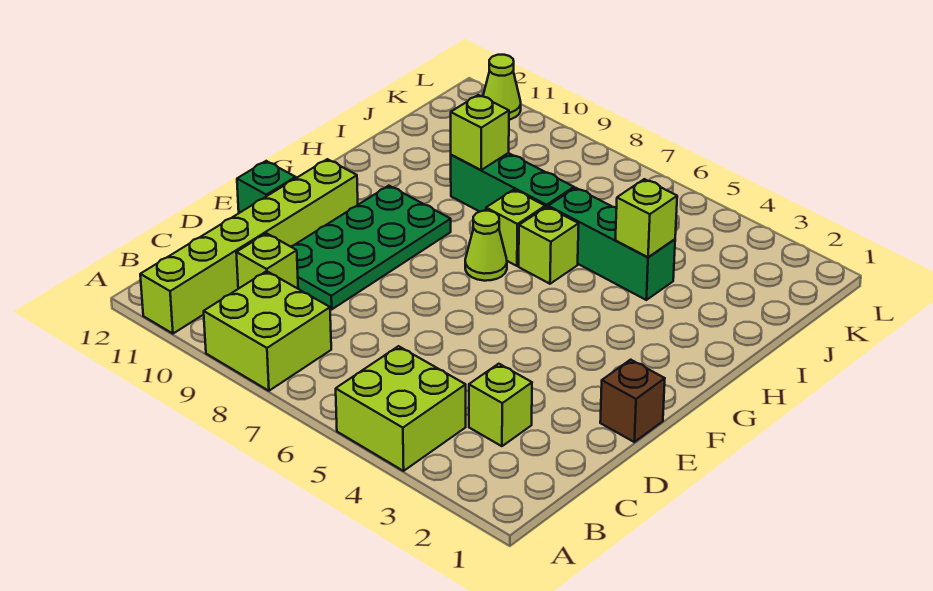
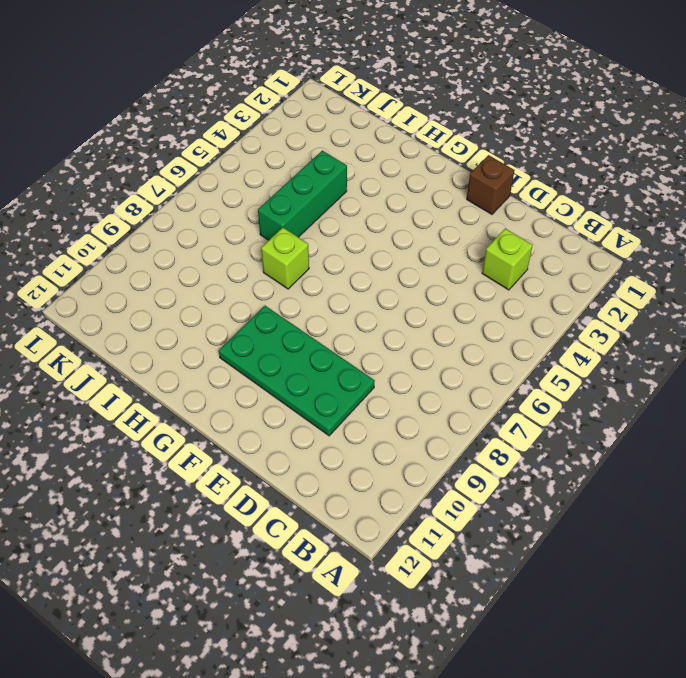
none -> lime 2x2 brick [336,346,466,471]
none -> lime 2x2 brick [204,271,331,391]
none -> lime 1x6 brick [140,159,358,334]

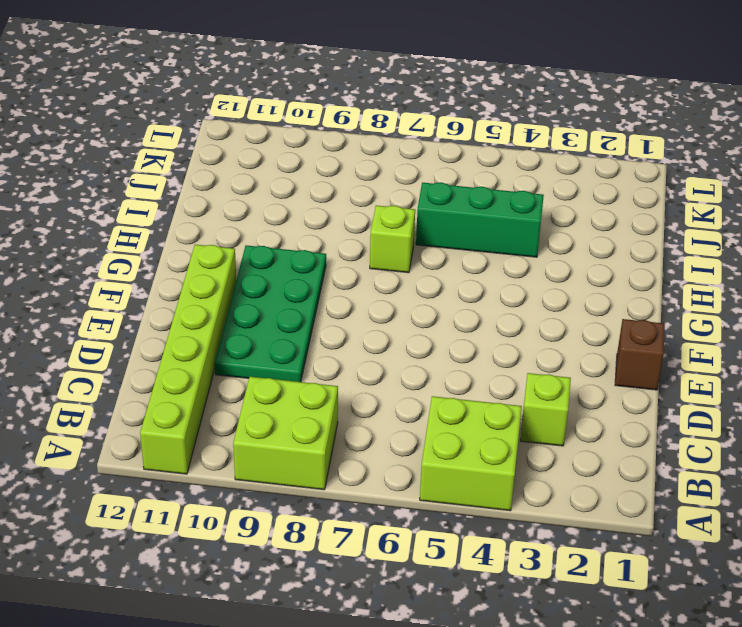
none -> lime 1x1 brick [236,233,298,289]
none -> green 1x1 brick [237,161,296,213]
none -> lime 1x1 cone [465,211,507,281]

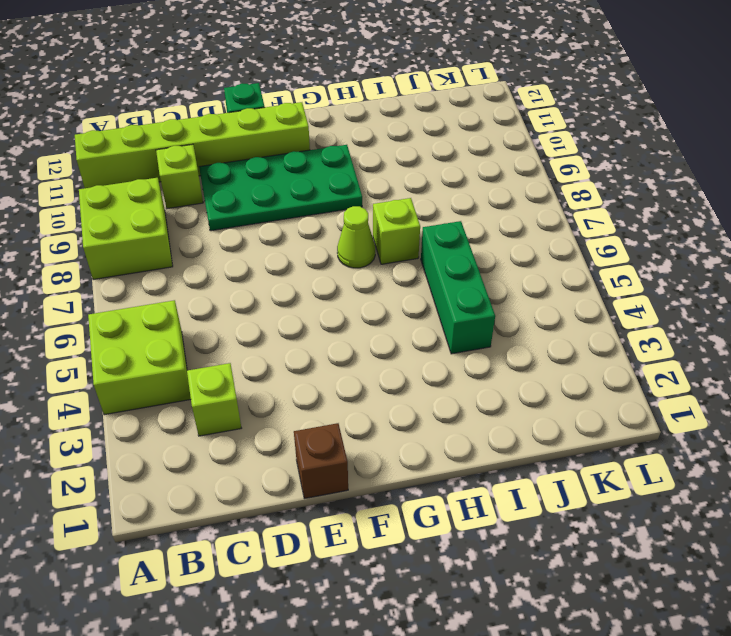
none -> lime 1x1 brick [519,207,579,284]
none -> green 1x3 brick [451,153,574,212]
none -> lime 1x1 cone [483,55,521,120]

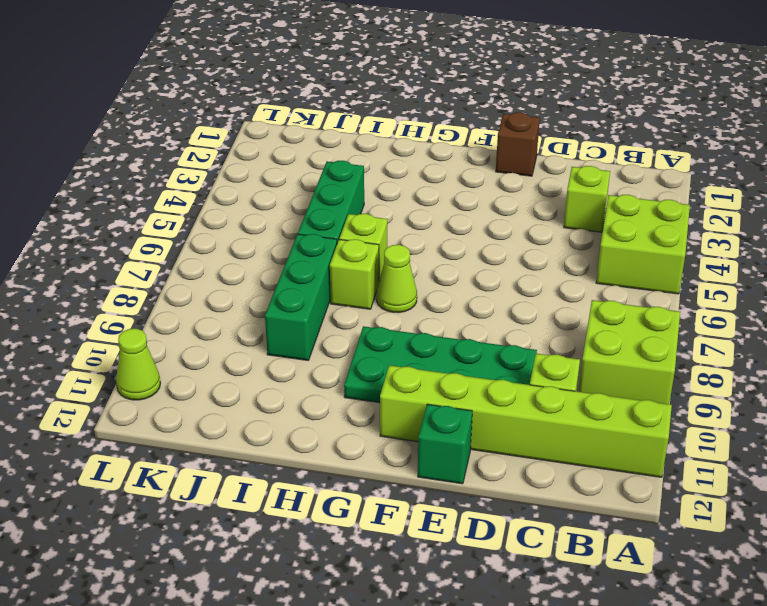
none -> lime 1x1 brick [615,179,677,257]
none -> lime 1x1 brick [451,95,509,170]

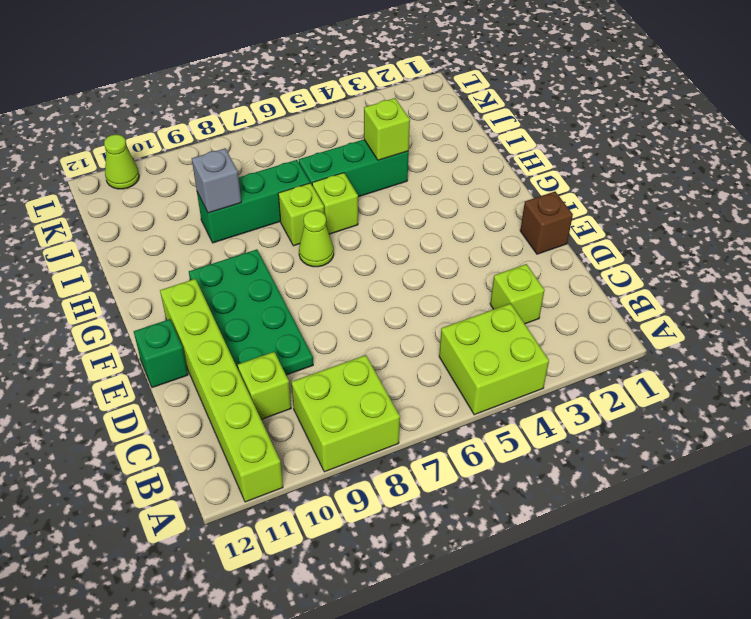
grey 1x1 brick [192,148,241,213] -> lime 1x1 brick [451,95,509,170]

